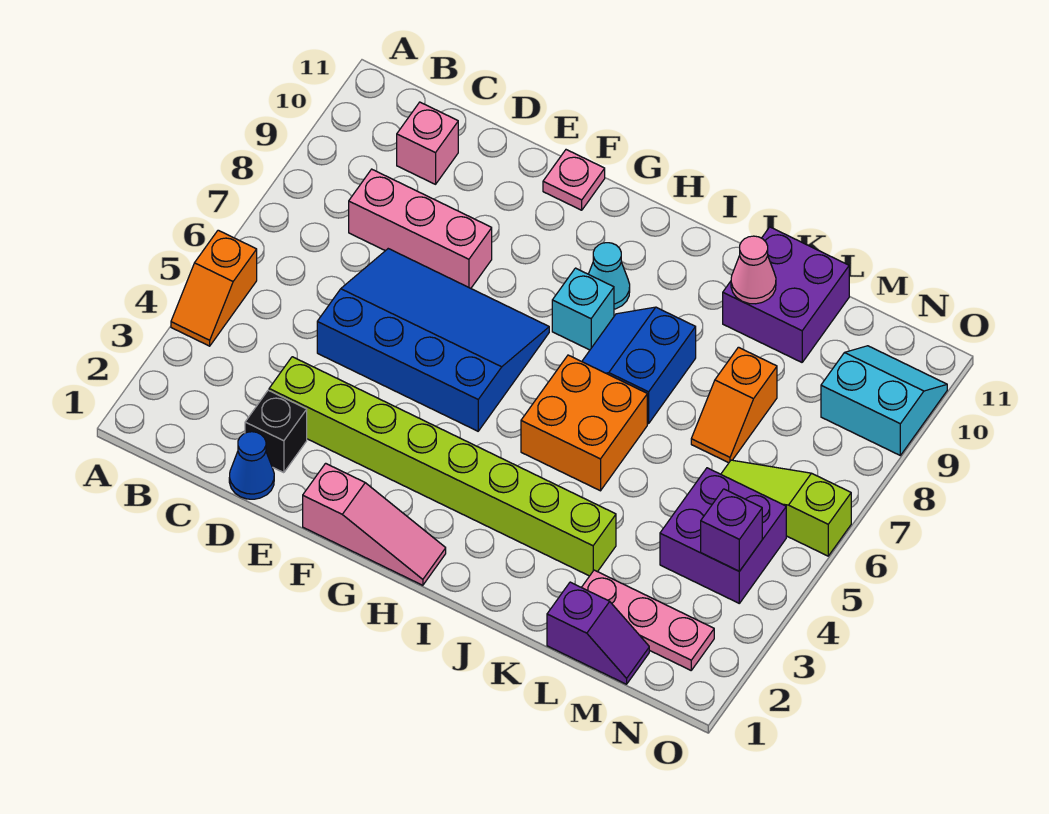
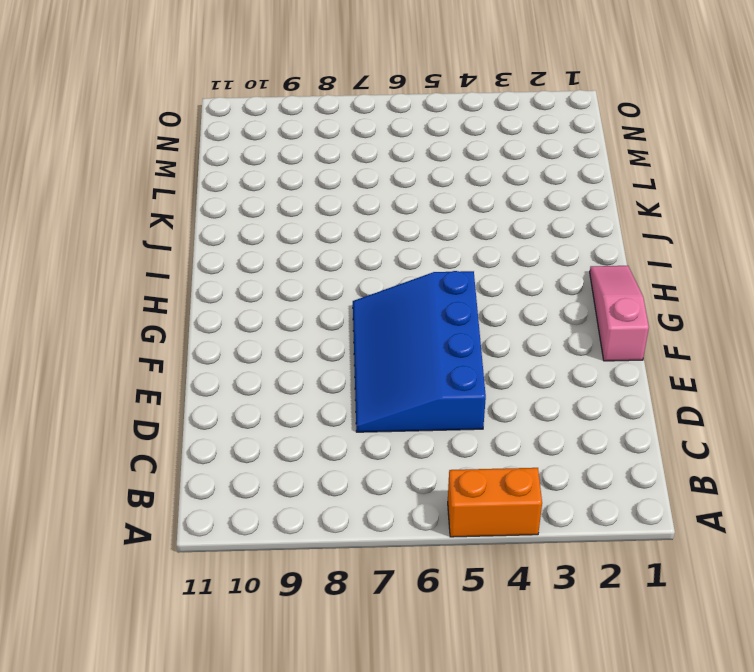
orange 1x2 brick [448,468,542,537] -> orange 1x2 slope [171,230,257,346]
none -> pink 1x3 brick [349,169,492,288]
none -> pink 1x1 brick [397,102,458,184]
none -> blue 1x1 cone [229,432,274,499]

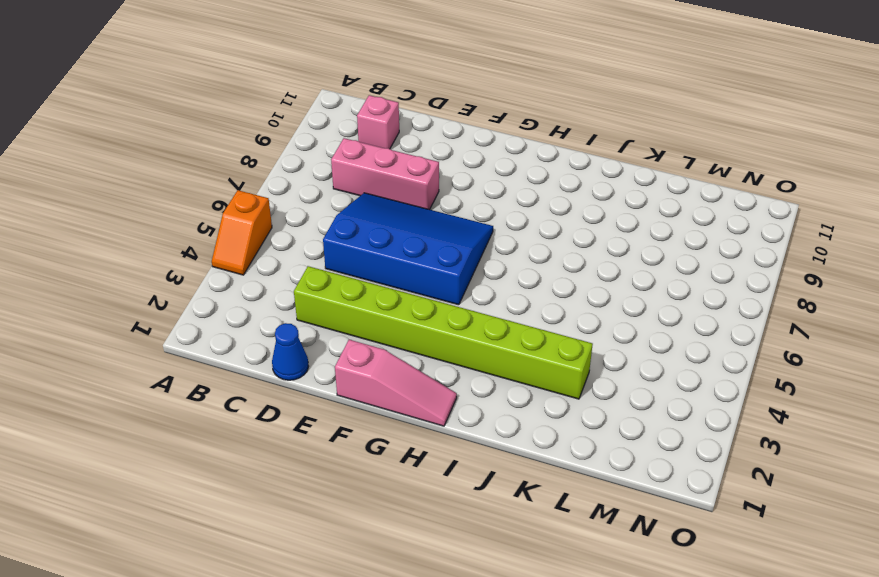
none -> black 1x1 brick [245,390,307,473]
none -> pink 1x1 plate [543,150,605,210]
none -> cyan 1x1 brick [552,268,614,350]

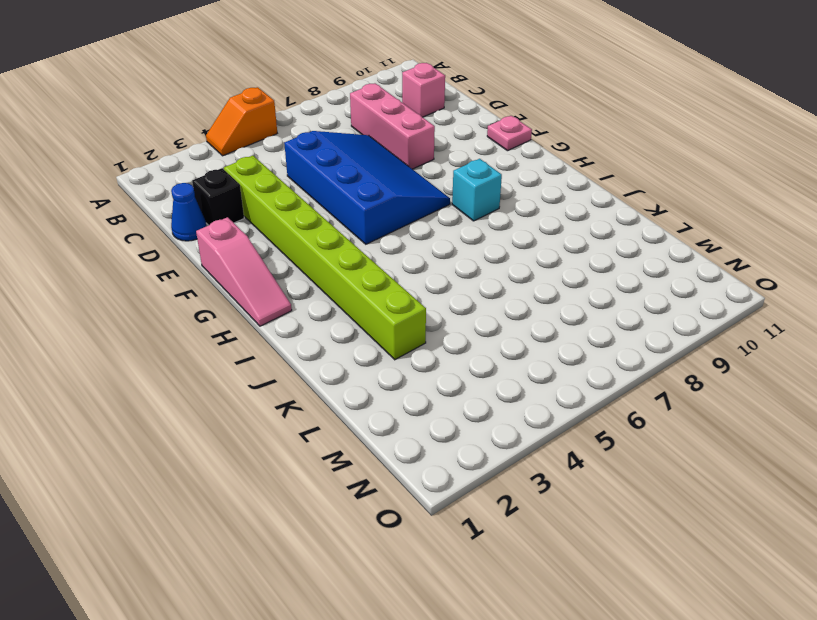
none -> cyan 1x1 cone [589,243,630,309]
none -> orange 2x2 brick [521,355,647,491]
none -> blue 2x2 slope [582,307,696,424]

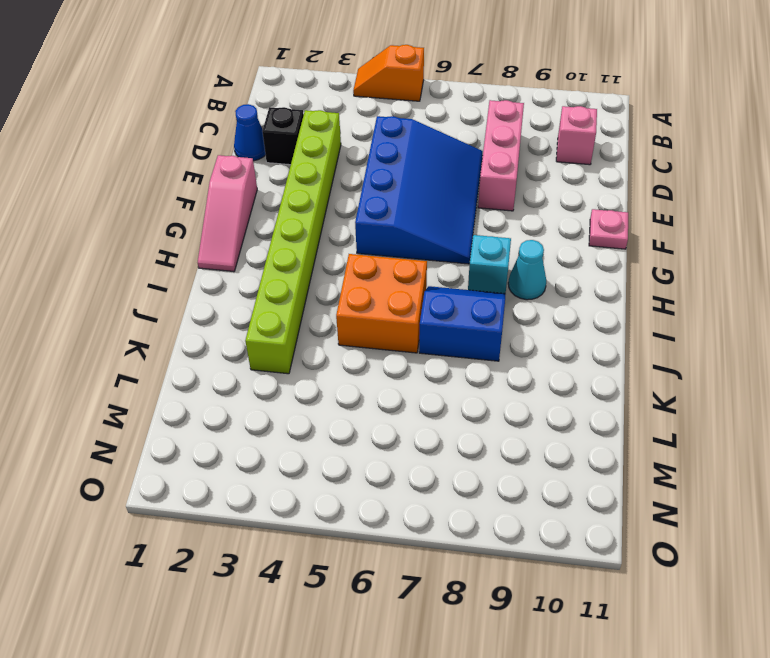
none -> purple 2x2 brick [723,227,849,362]
none -> purple 1x2 slope [547,582,649,684]
none -> pink 1x3 plate [582,570,714,670]

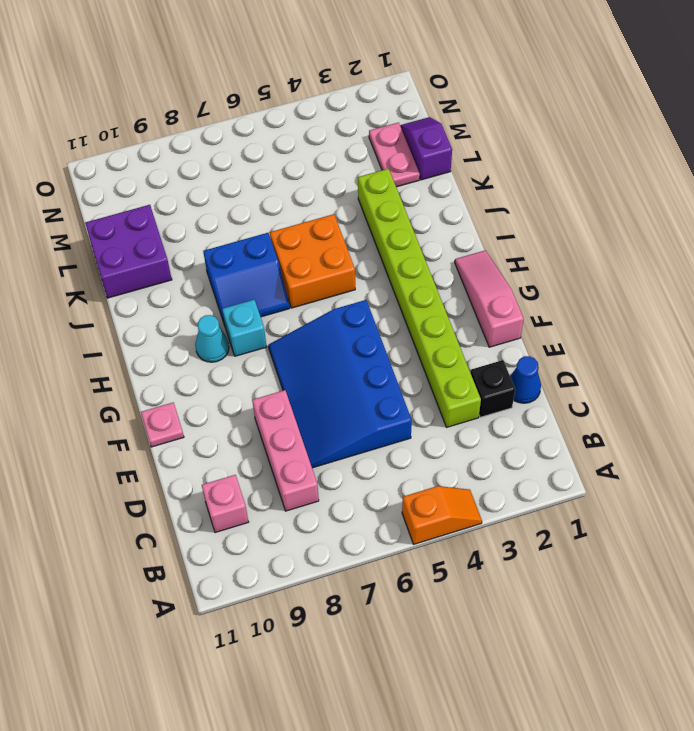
pink 1x2 plate [369,123,420,187] -> pink 1x3 plate [582,570,714,670]
none -> orange 1x2 slope [691,347,777,463]
none -> purple 2x2 brick [660,468,786,603]
none -> lime 1x3 slope [721,460,851,556]

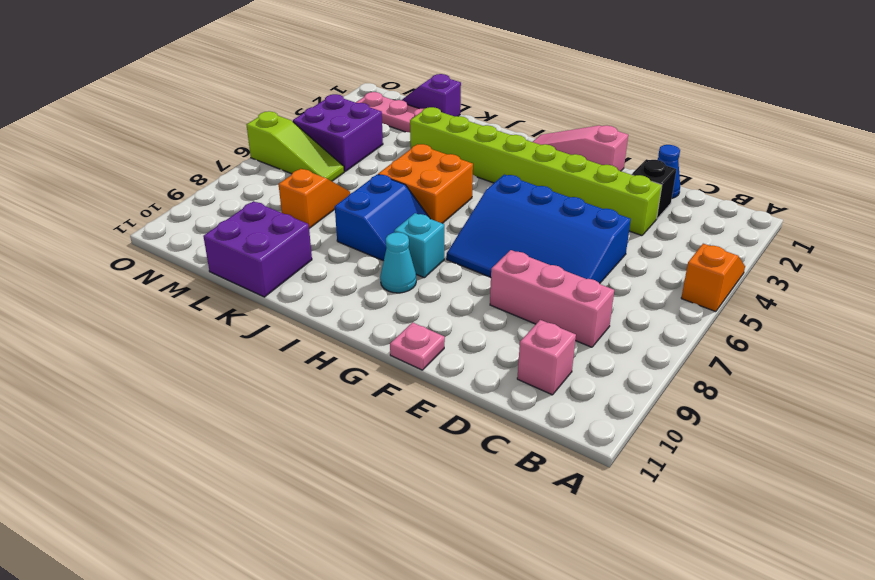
none -> cyan 2x2 slope [821,346,947,455]
none -> pink 1x1 cone [731,236,776,304]
none -> purple 1x1 brick [701,489,762,571]

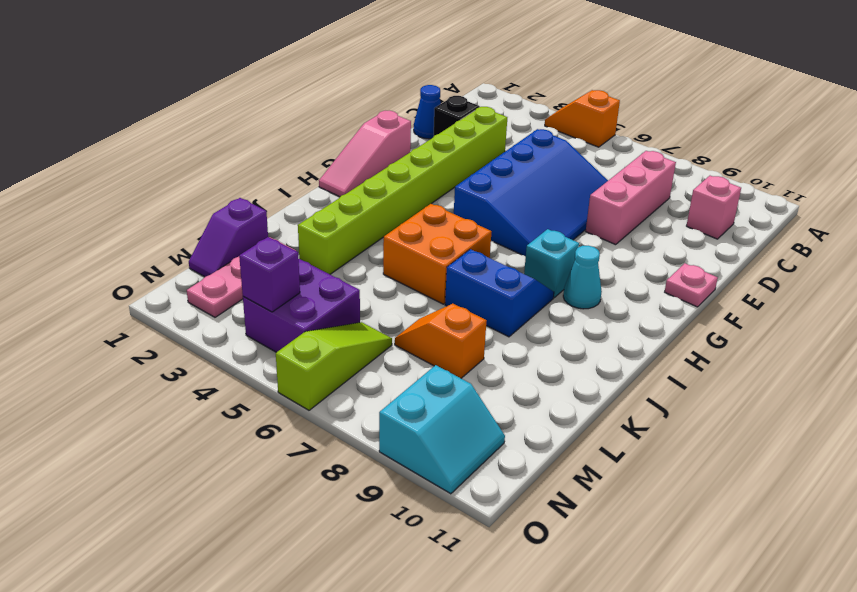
none -> purple 2x2 brick [723,227,849,362]
none -> pink 1x1 cone [731,236,776,304]

